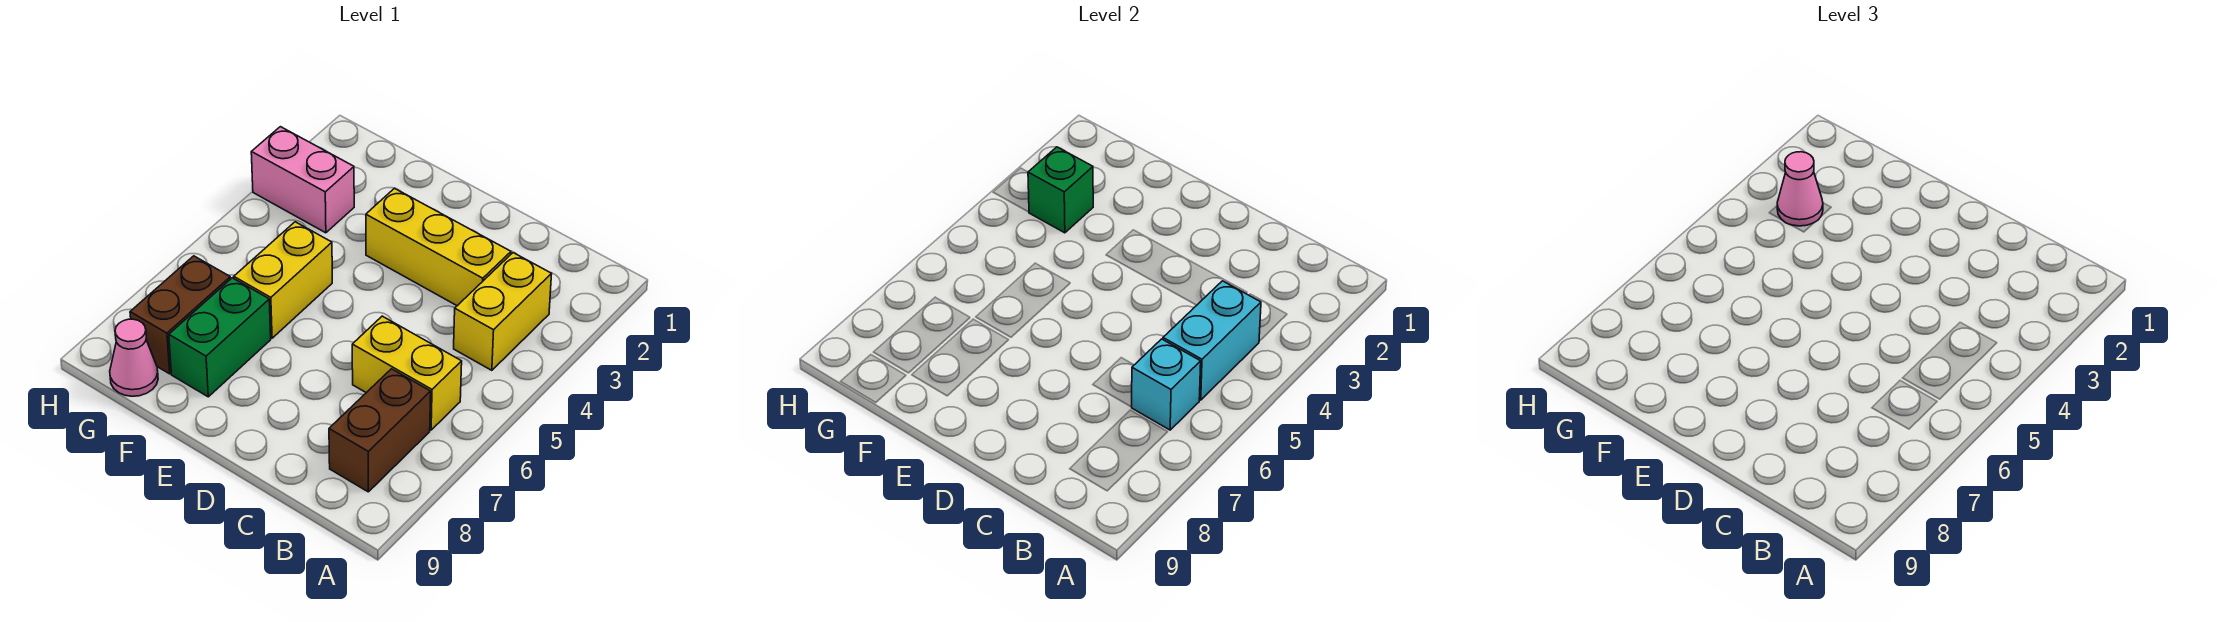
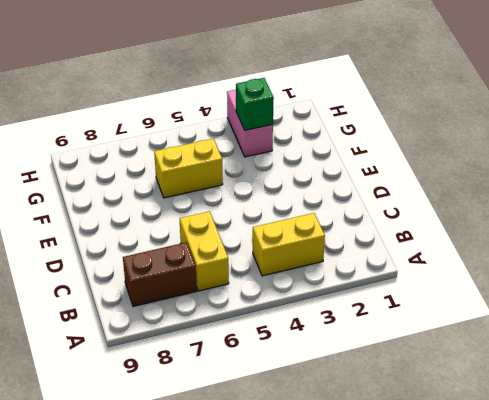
none -> yellow 1x3 brick [366,188,511,306]
none -> green 1x2 brick [169,278,271,397]
none -> brown 1x2 brick [130,256,230,374]

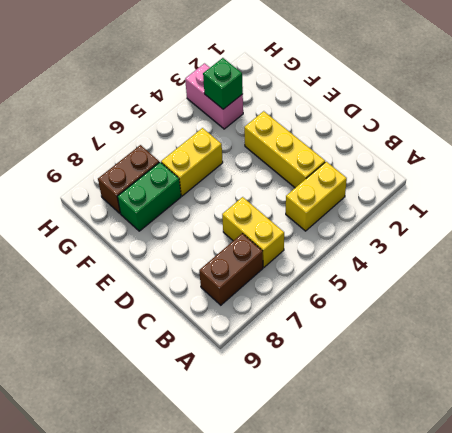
none -> pink 1x1 cone [110,319,158,396]
none -> cyan 1x2 brick [1163,281,1261,400]
none -> cyan 1x1 brick [1132,339,1201,430]

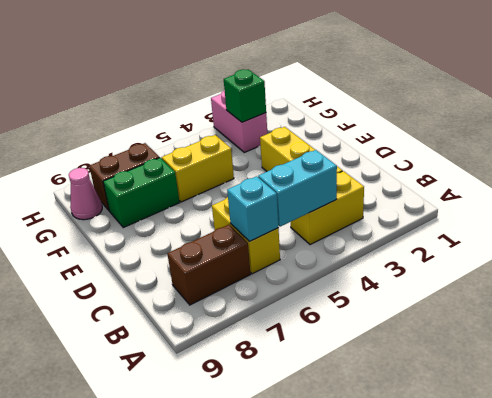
none -> pink 1x1 cone [1777,152,1823,226]

